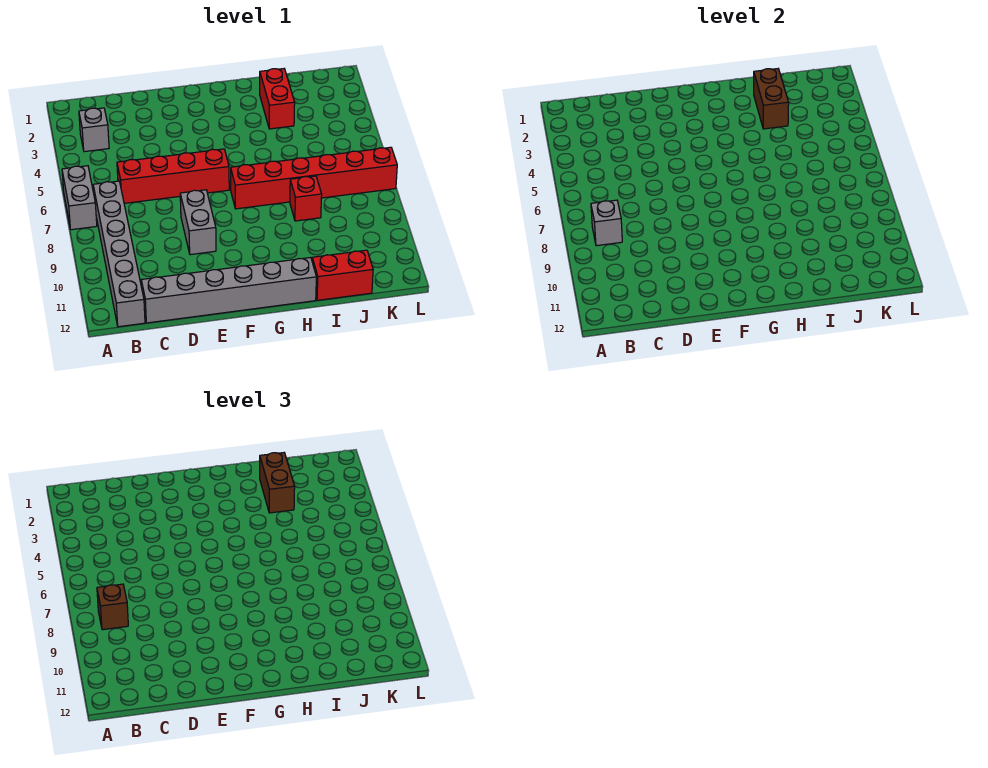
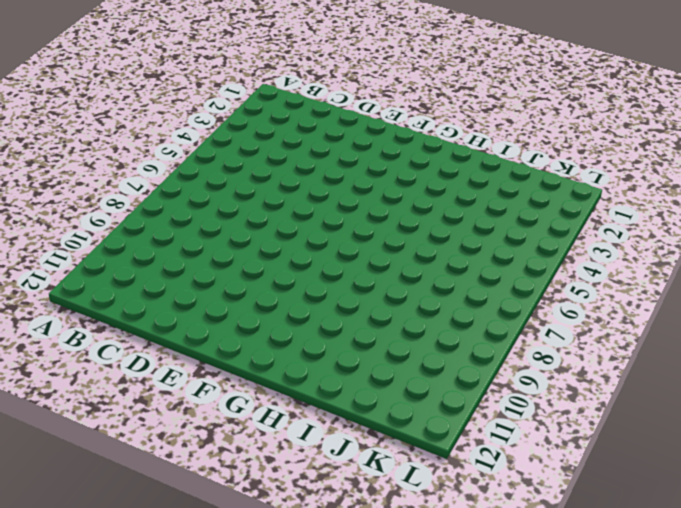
none -> grey 1x2 brick [62,166,97,230]
none -> grey 1x1 brick [79,108,109,152]
none -> grey 1x6 brick [93,181,145,327]

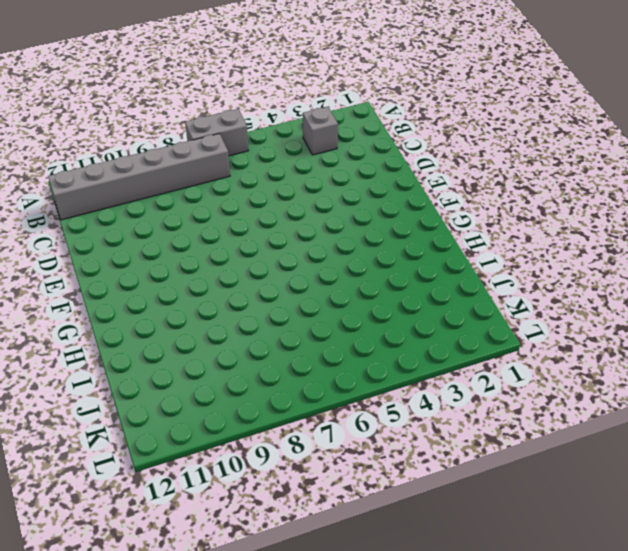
none -> red 1x4 brick [117,149,229,203]
none -> grey 1x6 brick [141,258,316,323]
none -> grey 1x2 brick [180,190,216,255]

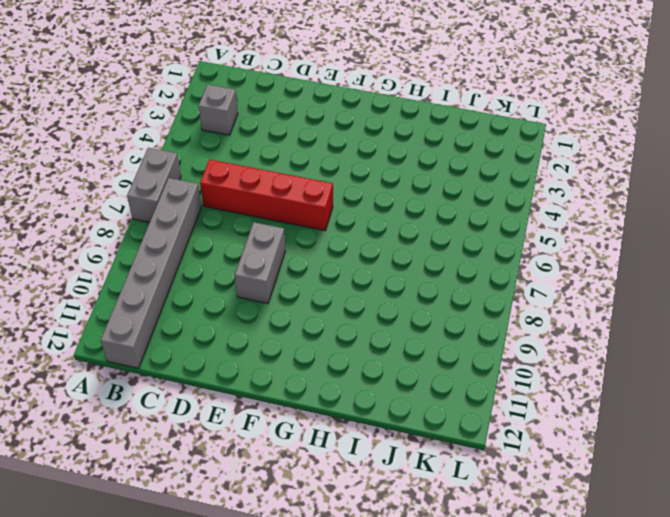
none -> grey 1x6 brick [141,258,316,323]
none -> red 1x6 brick [231,147,397,209]
none -> red 1x2 brick [260,69,295,129]

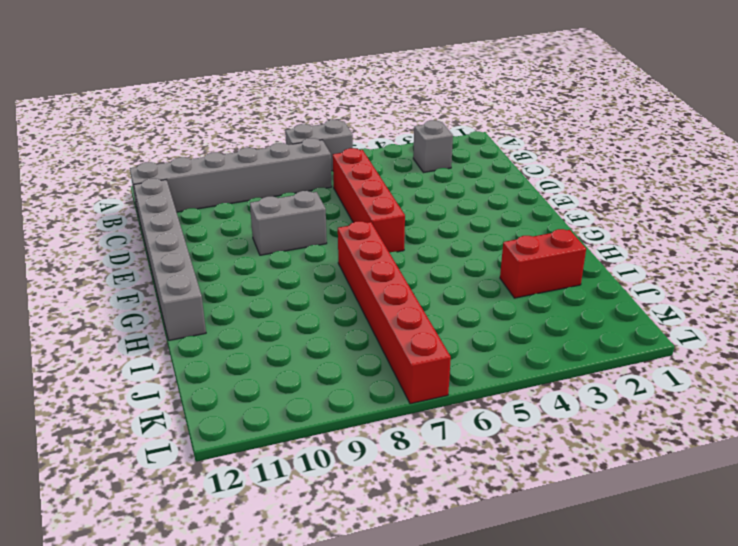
none -> red 1x1 brick [290,176,322,221]
none -> red 1x2 brick [312,250,373,300]
none -> grey 1x1 brick [591,200,622,246]

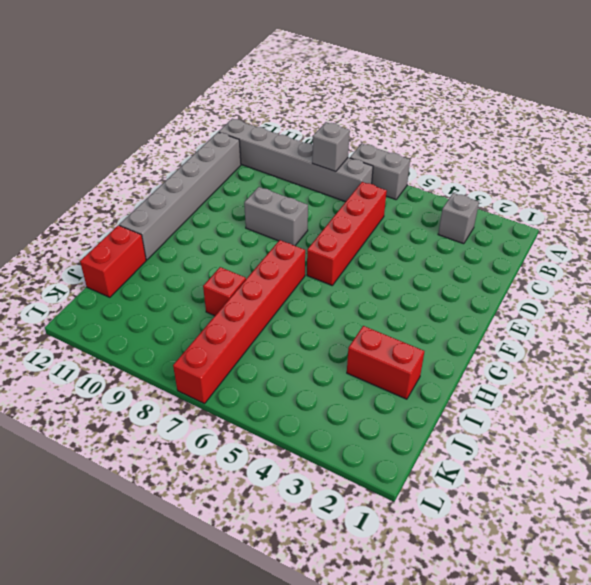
none -> brown 1x2 brick [754,69,789,129]
none -> brown 1x1 brick [97,584,128,630]
none -> brown 1x2 brick [260,453,295,513]

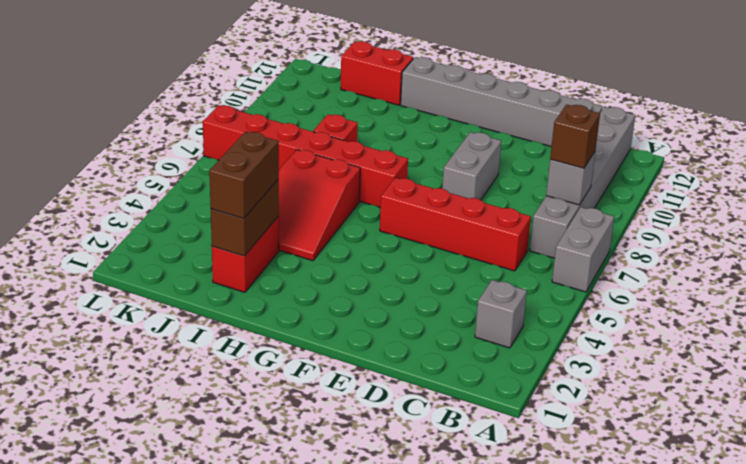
red 2x3 slope [279,150,360,261] -> none

